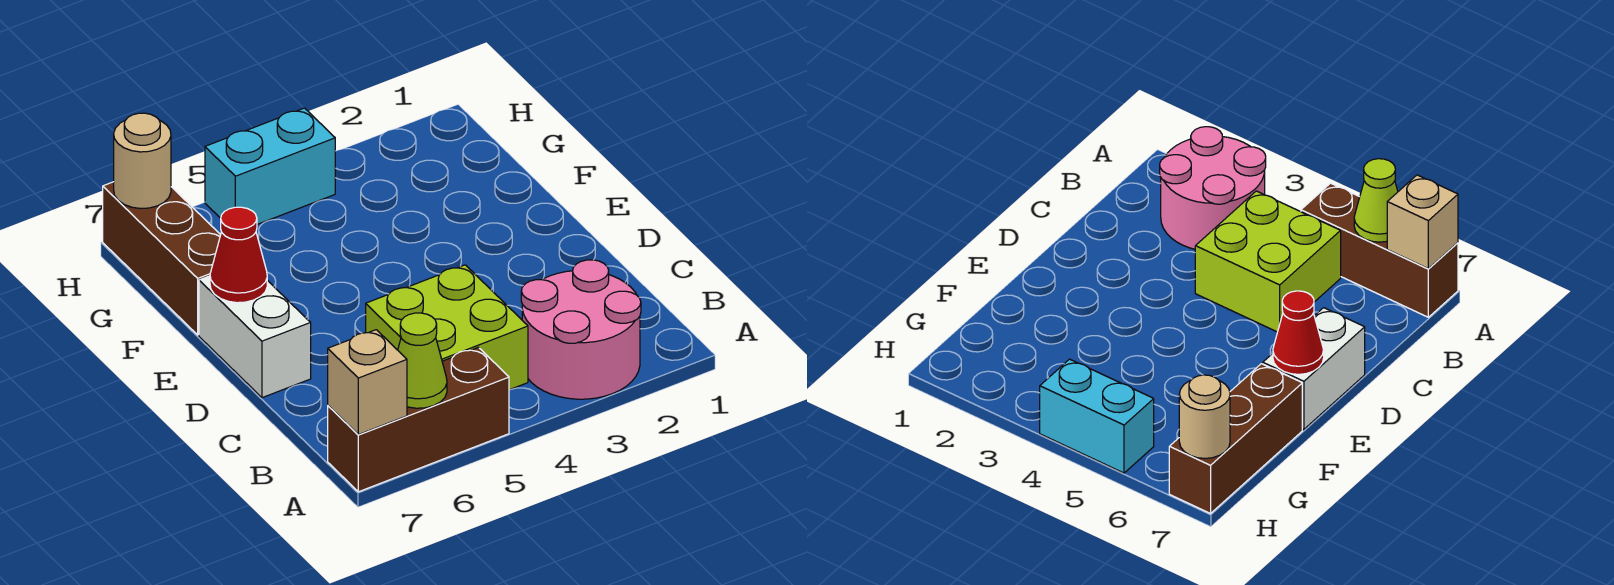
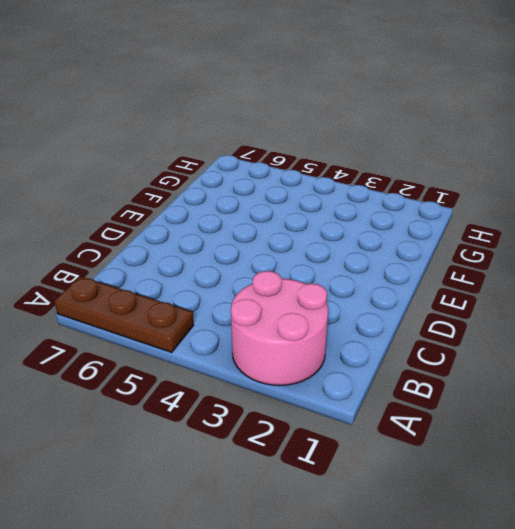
brown 1x3 plate [55,276,194,352] -> brown 1x3 brick [328,347,509,492]
none -> lime 2x2 brick [366,265,528,390]
none -> white 1x2 brick [199,276,311,398]

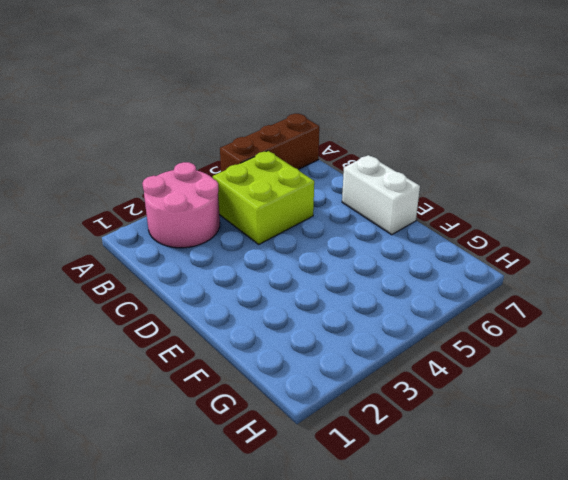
none -> brown 1x3 brick [103,182,220,335]
none -> cyan 1x2 brick [205,108,335,224]

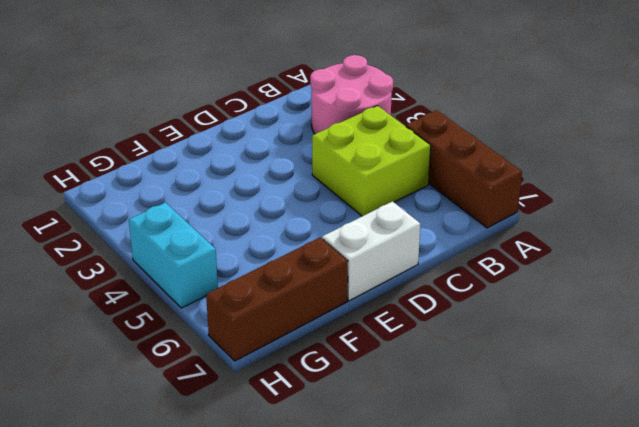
none -> lime 1x1 cone [398,313,447,408]
none -> tan 1x1 brick [328,330,407,435]

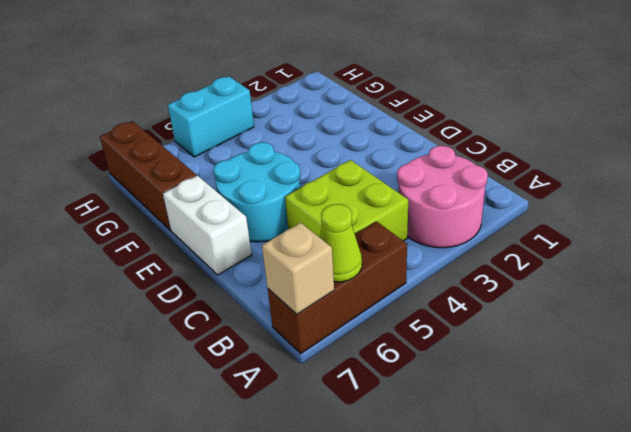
cyan 2x2 round brick [213,142,301,242] -> none
none -> red 1x1 cone [210,207,267,303]
none -> tan 1x1 round brick [114,113,171,209]

